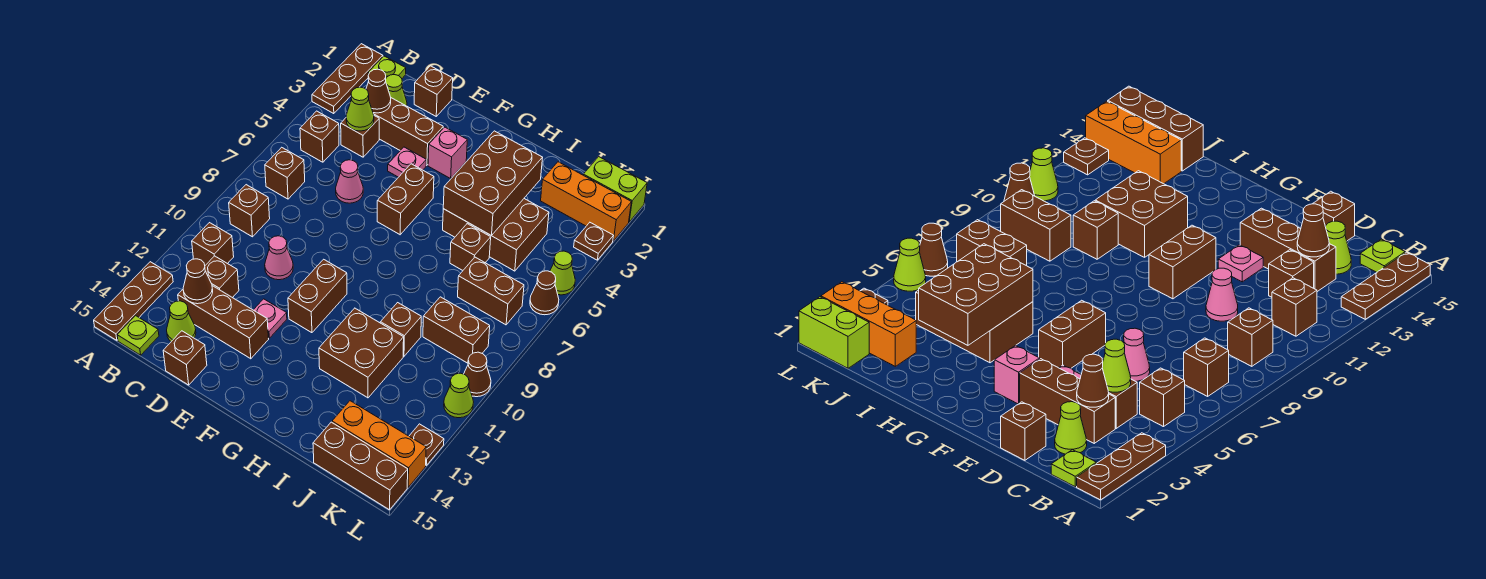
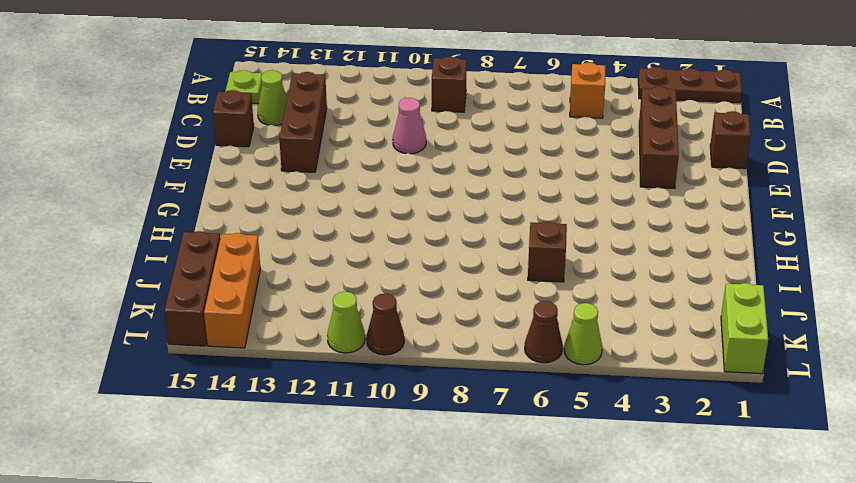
orange 1x1 brick [570,62,605,118] -> brown 1x1 brick [300,111,339,162]
none -> brown 1x3 plate [94,262,173,340]
none -> lime 1x1 plate [368,56,406,78]
none -> brown 1x1 brick [265,147,305,199]
none -> brown 1x1 brick [192,223,234,265]

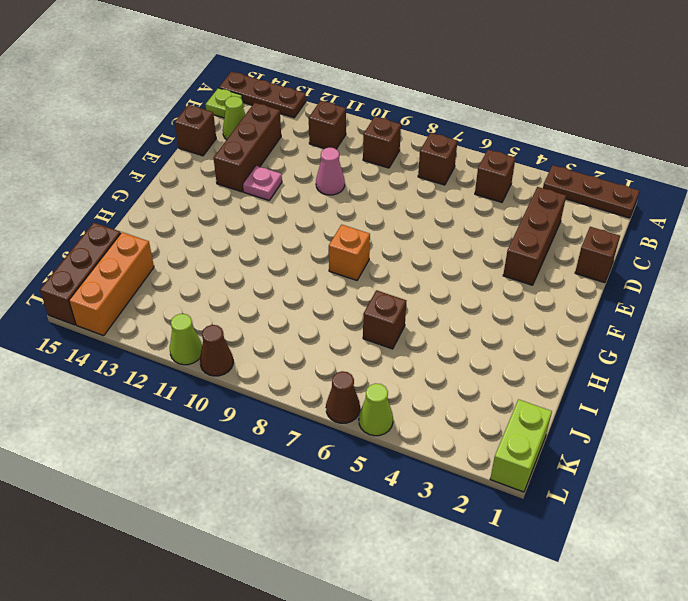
orange 1x1 brick [329,225,370,280] -> none
none -> lime 1x1 plate [368,56,406,78]
none -> lime 1x1 cone [386,75,407,106]
none -> brown 1x1 brick [341,116,379,157]
none -> brown 1x1 brick [205,256,239,298]

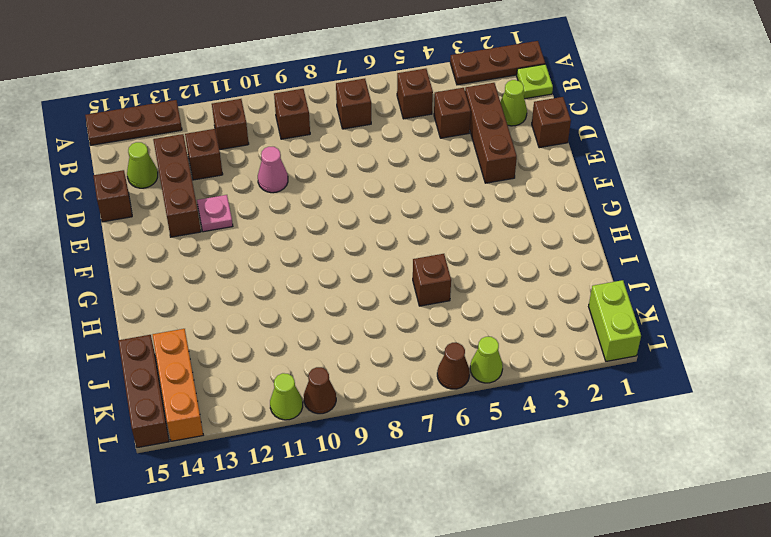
none -> lime 1x1 plate [117,316,159,355]
none -> pink 1x1 cone [336,160,363,203]
none -> pink 1x1 plate [388,147,426,177]
none -> pink 1x1 brick [428,127,467,178]

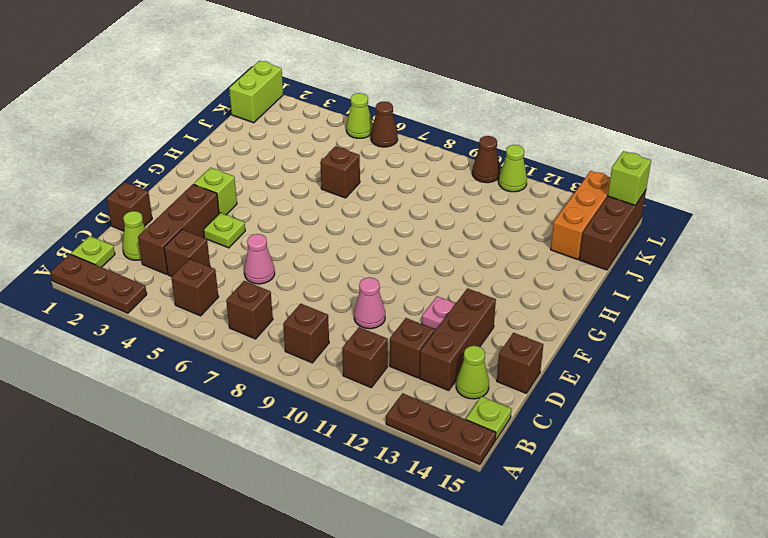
lime 1x1 plate [204,213,245,248] -> pink 1x1 plate [388,147,426,177]
lime 1x1 brick [194,168,237,215] -> pink 1x1 brick [428,127,467,178]
lime 1x1 brick [608,151,651,205] -> none
none -> brown 1x2 brick [377,164,434,235]
none -> brown 1x2 brick [288,259,347,333]
none -> brown 2x3 brick [443,199,549,271]
none -> brown 2x2 brick [319,308,404,398]

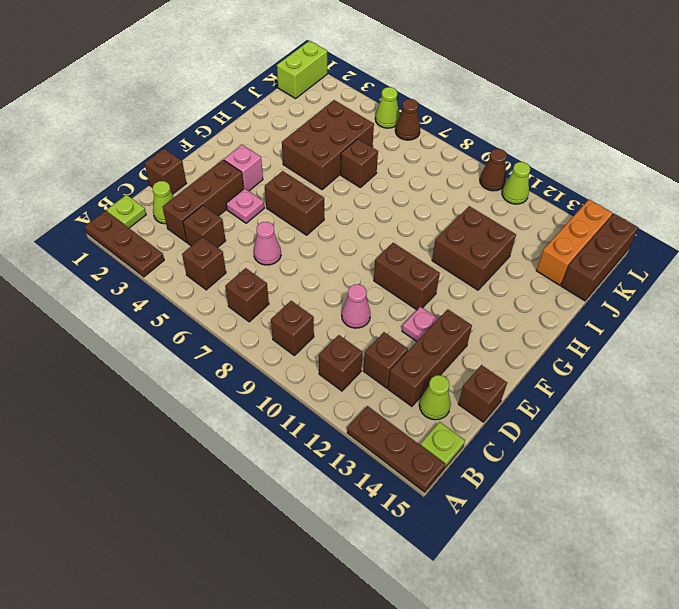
none -> brown 1x1 brick [380,303,421,356]
none -> orange 1x3 brick [541,162,631,241]
none -> brown 1x2 brick [458,257,524,325]
none -> brown 1x2 brick [423,297,490,363]

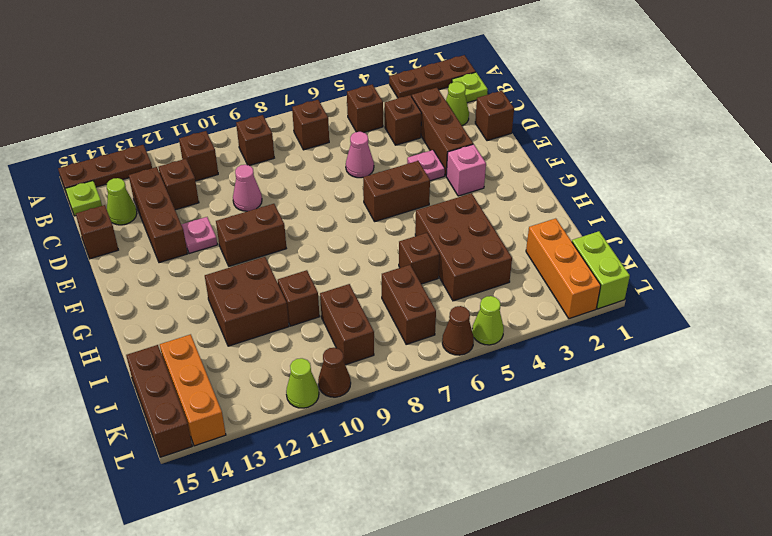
none -> brown 1x1 plate [574,222,613,260]
none -> brown 1x1 plate [409,424,444,465]
none -> brown 1x1 cone [366,69,391,113]
none -> lime 1x1 cone [346,87,374,131]

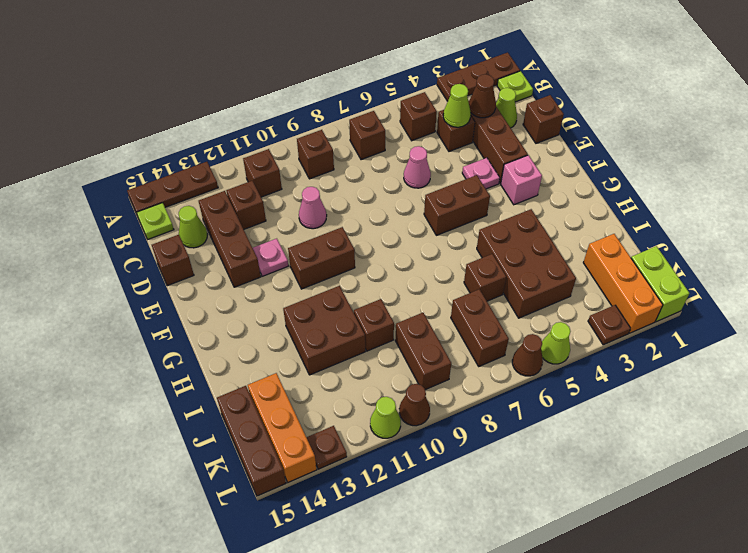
none -> brown 1x1 cone [183,259,213,304]
none -> brown 2x3 brick [443,131,543,236]

